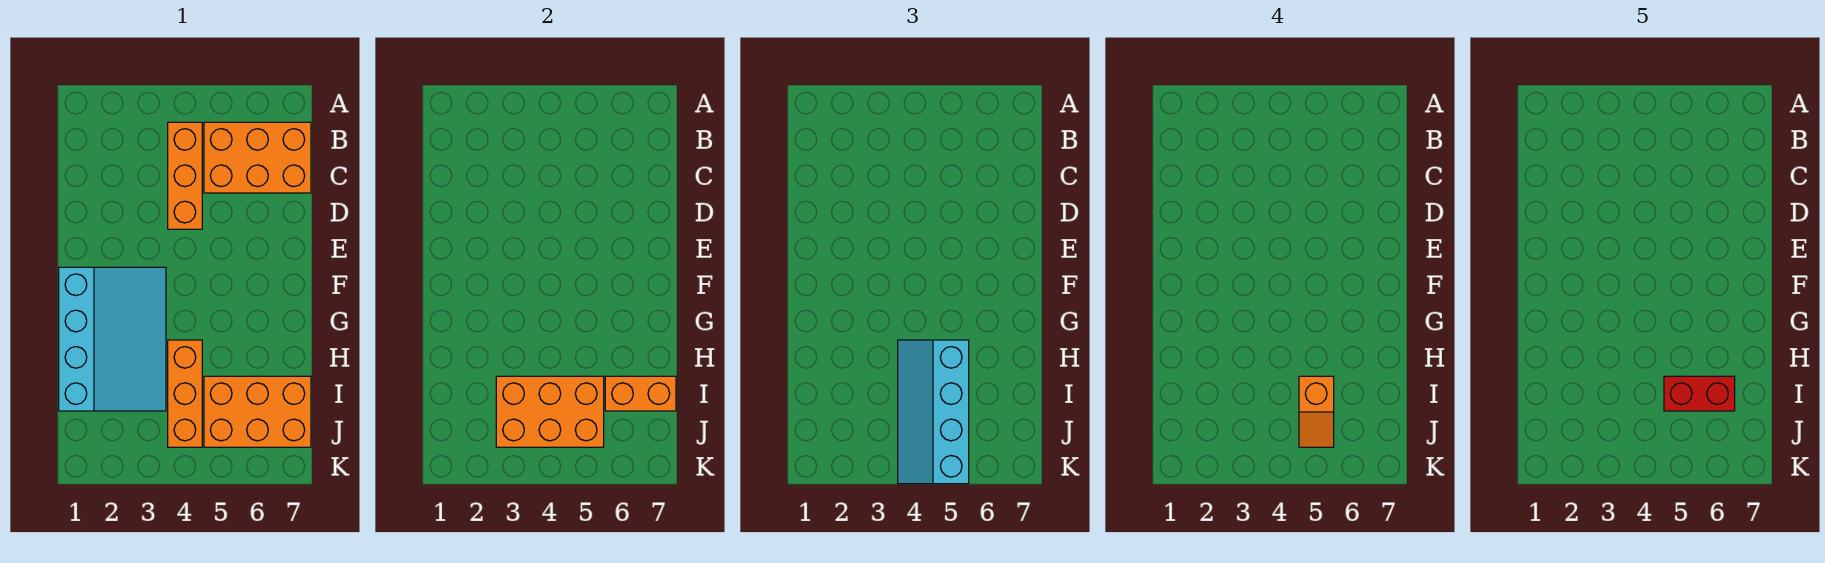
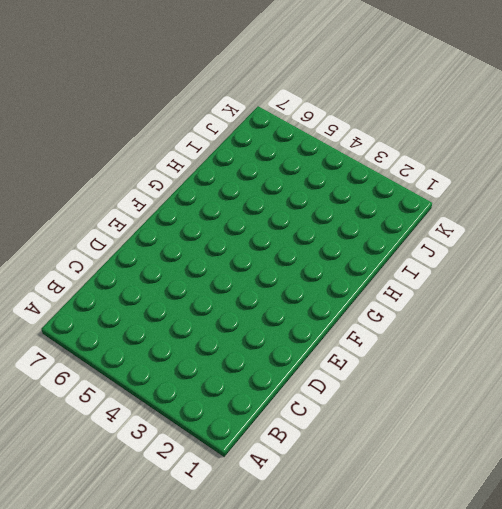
none -> orange 1x3 brick [168,122,202,229]
none -> orange 2x3 brick [204,122,311,193]

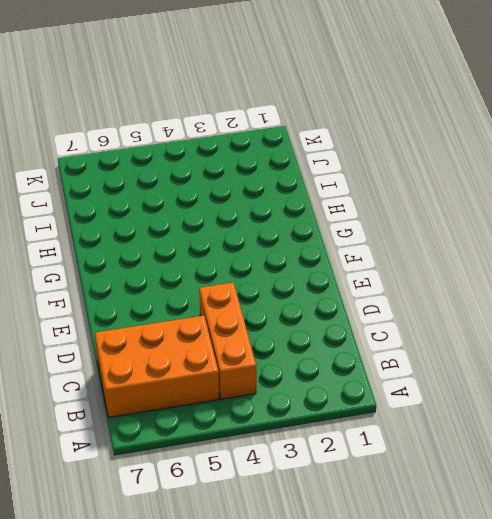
none -> cyan 3x4 slope [59,267,166,411]
none -> orange 1x3 brick [168,340,202,447]

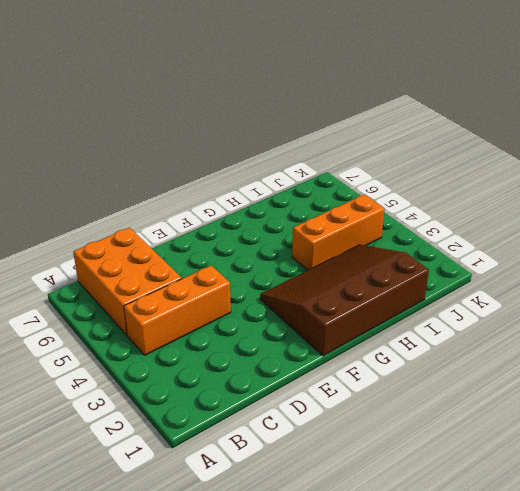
brown 3x4 slope [260,245,429,356] -> cyan 3x4 slope [59,267,166,411]
none -> orange 2x3 brick [204,376,311,447]
none -> orange 2x3 brick [496,376,604,447]

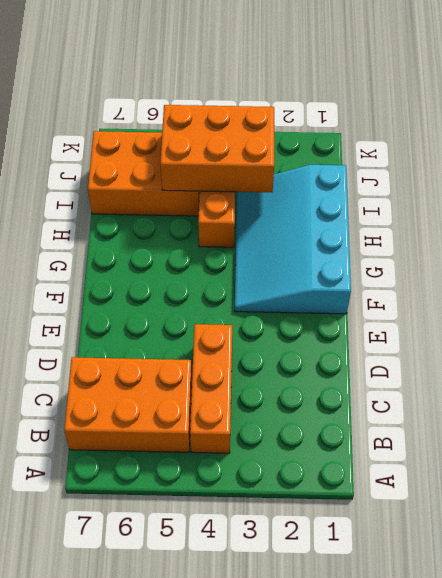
none -> orange 1x2 brick [605,376,676,411]
none -> cyan 2x4 slope [898,340,969,484]

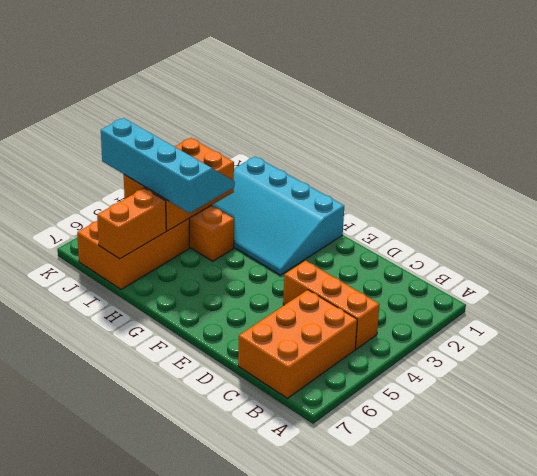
none -> orange 1x2 slope [1299,376,1334,447]
none -> red 1x2 brick [1664,376,1735,411]

